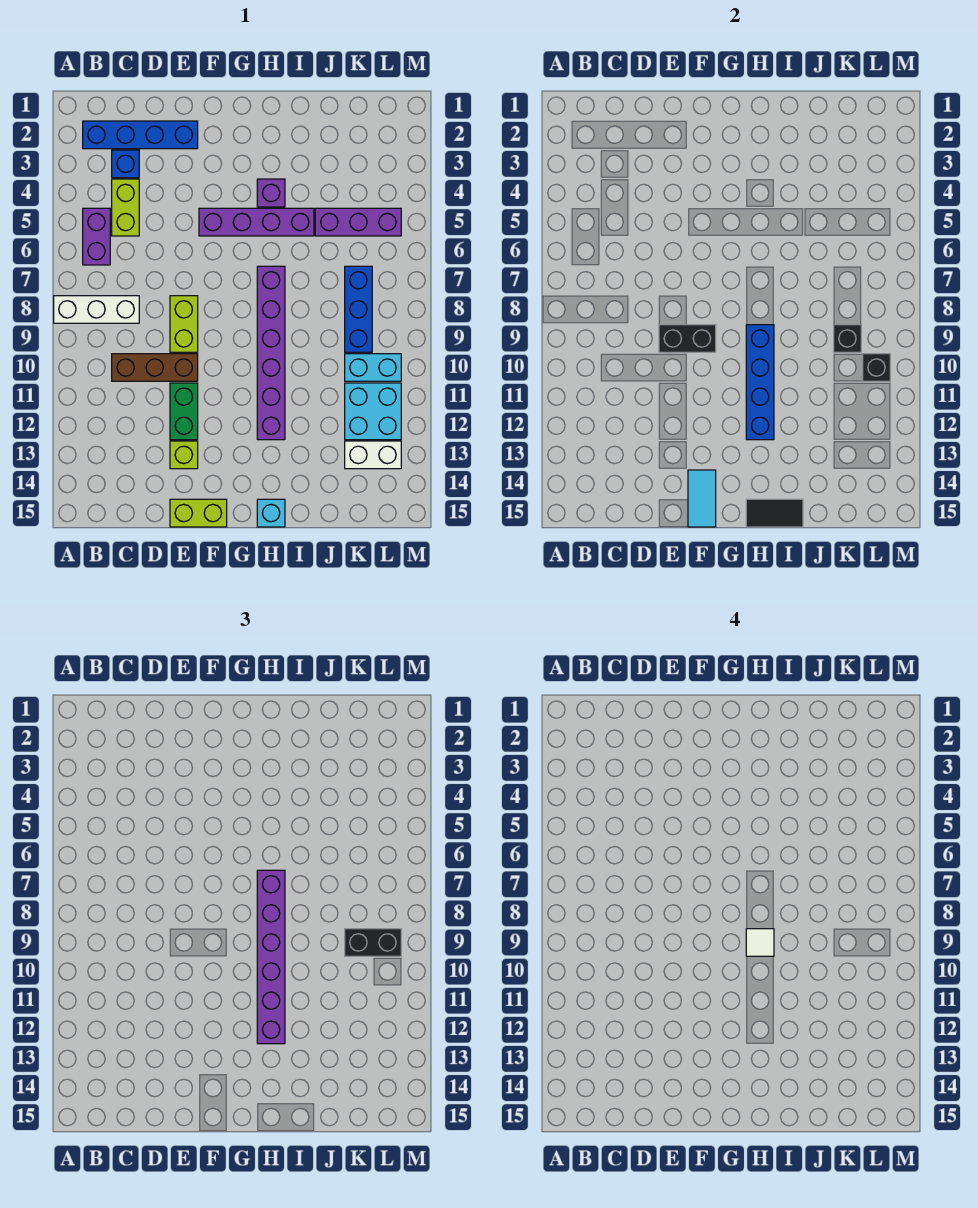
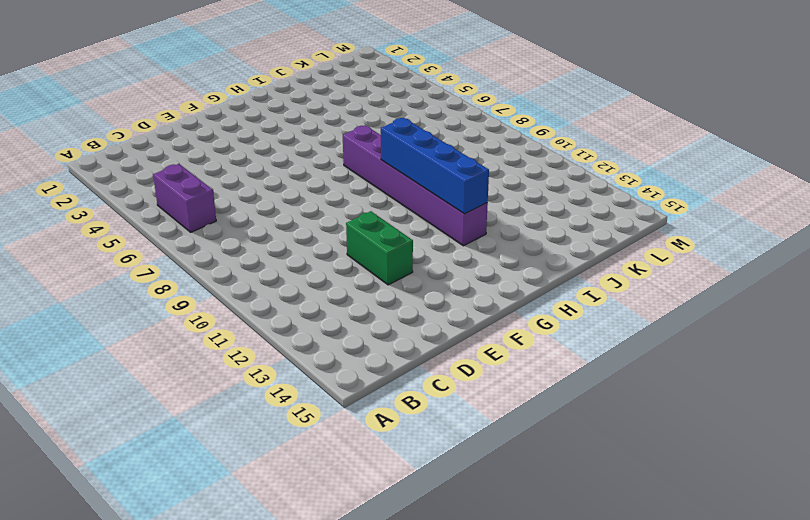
none -> white 1x3 brick [54,296,139,323]
none -> blue 1x4 brick [83,121,198,149]
none -> blue 1x1 brick [112,150,139,178]

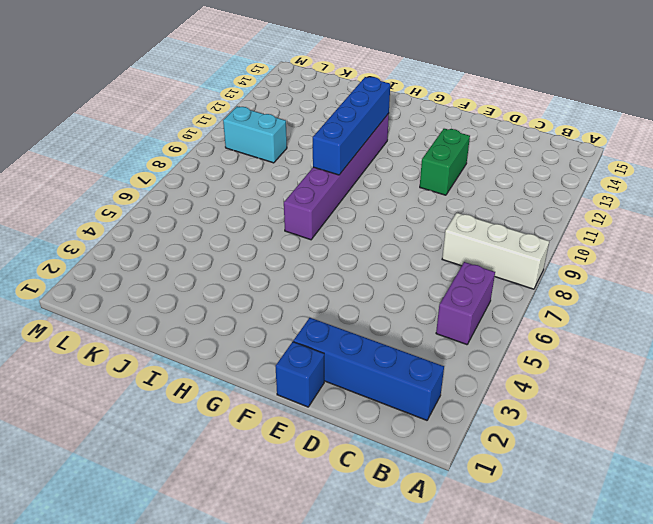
blue 1x1 brick [275,342,324,407] -> blue 1x1 brick moved to [112,150,139,178]
none -> lime 1x2 brick [112,179,139,236]
none -> brown 1x3 brick [112,354,198,381]
none -> lime 1x2 brick [170,296,198,352]

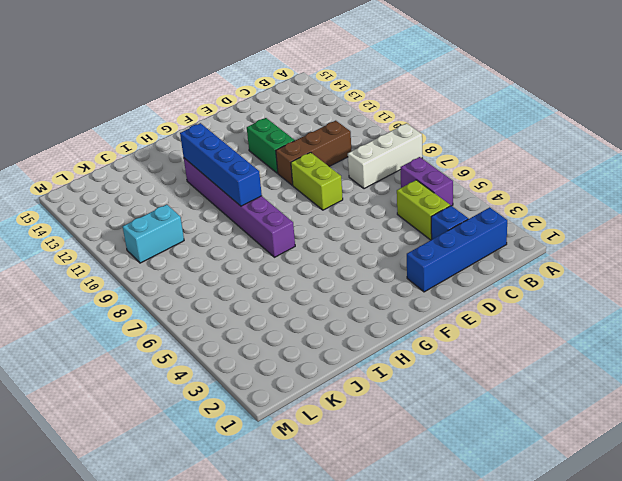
none -> lime 1x1 brick [170,441,198,469]
none -> lime 1x2 brick [170,499,227,527]
none -> purple 1x4 brick [199,208,314,236]

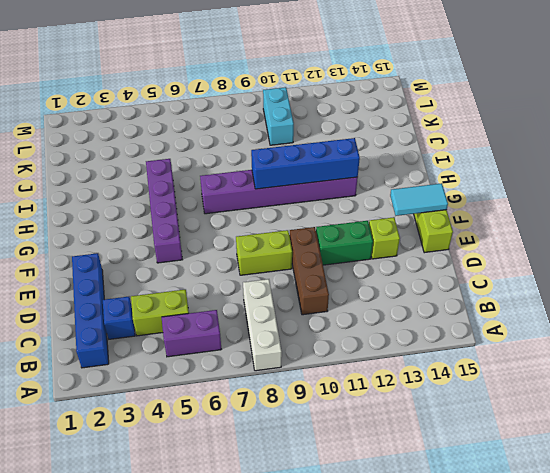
none -> purple 1x1 brick [257,179,285,207]
none -> cyan 1x1 brick [257,499,285,527]
none -> purple 1x3 brick [315,208,401,236]

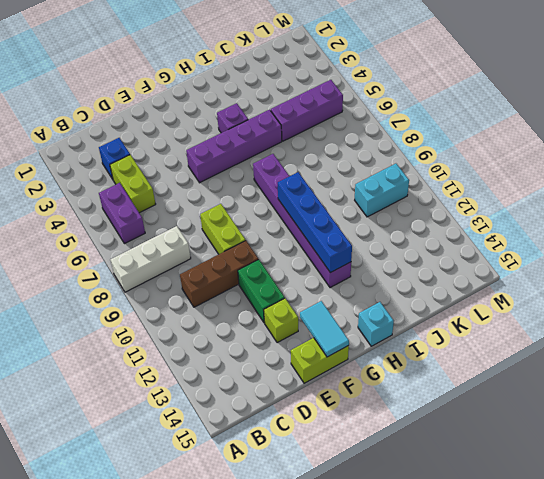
none -> blue 1x4 brick [83,121,198,149]
none -> blue 1x3 brick [345,266,372,352]
none -> cyan 2x2 brick [345,383,401,440]

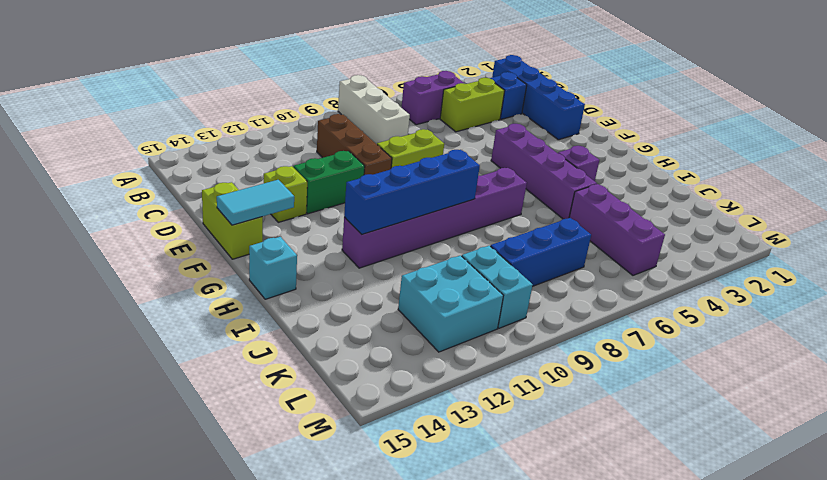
none -> white 1x2 brick [345,441,401,469]
none -> black 1x2 brick [659,325,716,352]
none -> black 1x2 tile [746,499,803,527]

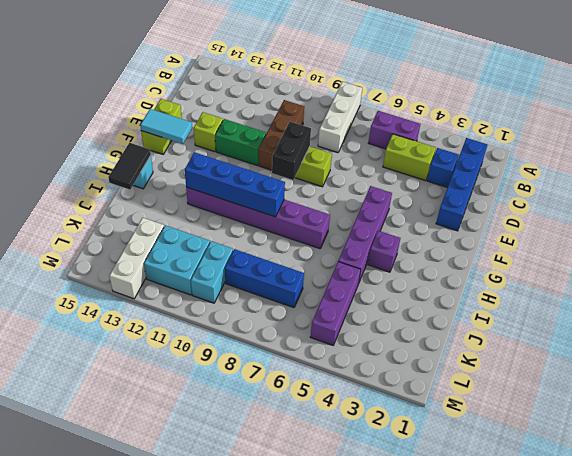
white 1x3 brick [109,218,164,299] -> white 1x2 brick [345,441,401,469]
none -> black 1x1 brick [834,325,861,352]
none -> black 1x1 brick [863,354,890,381]
none -> purple 1x6 brick [257,870,285,1044]

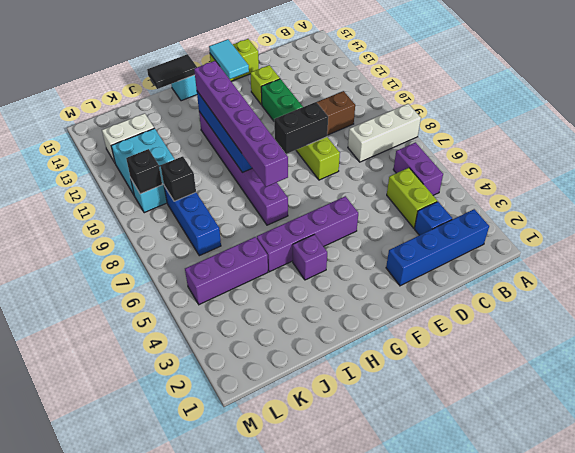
none -> black 1x2 brick [345,929,401,956]
none -> white 1x1 tile [746,929,774,956]

